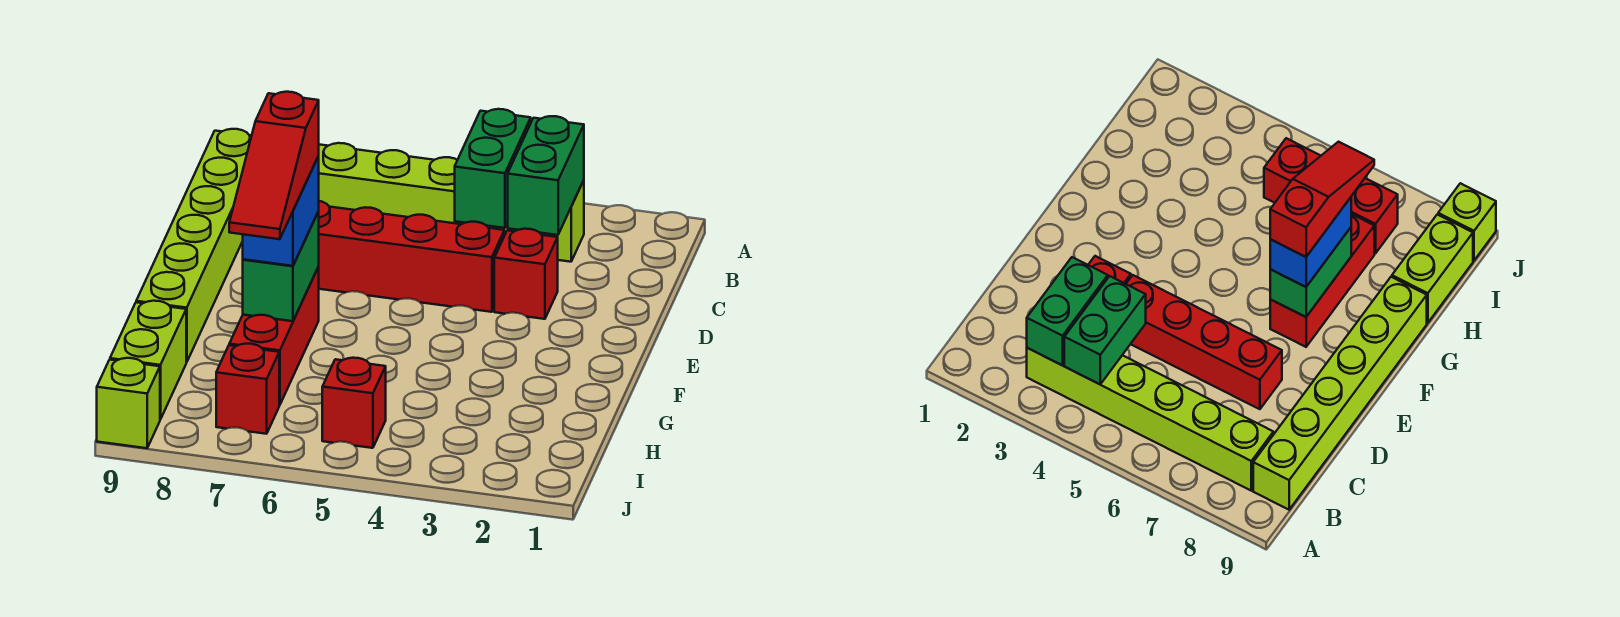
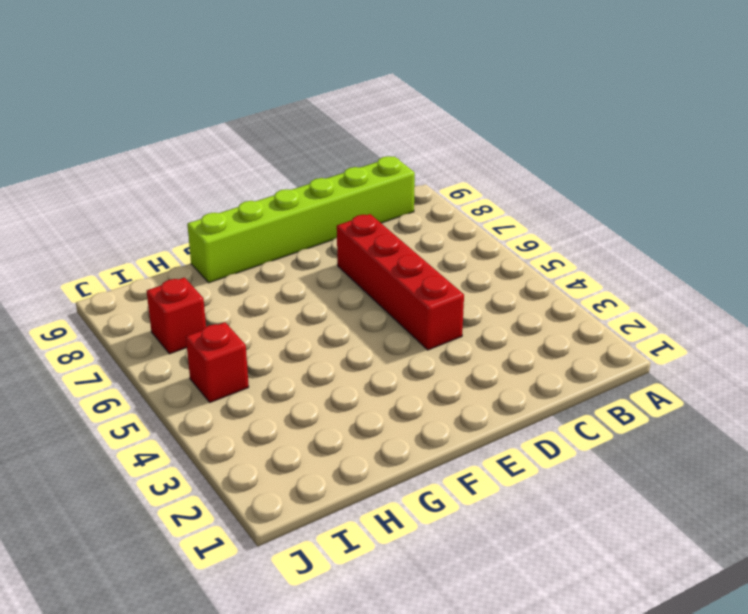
none -> lime 1x6 brick [319,143,584,262]
none -> red 1x1 brick [494,229,558,319]
none -> red 1x3 brick [229,266,319,405]

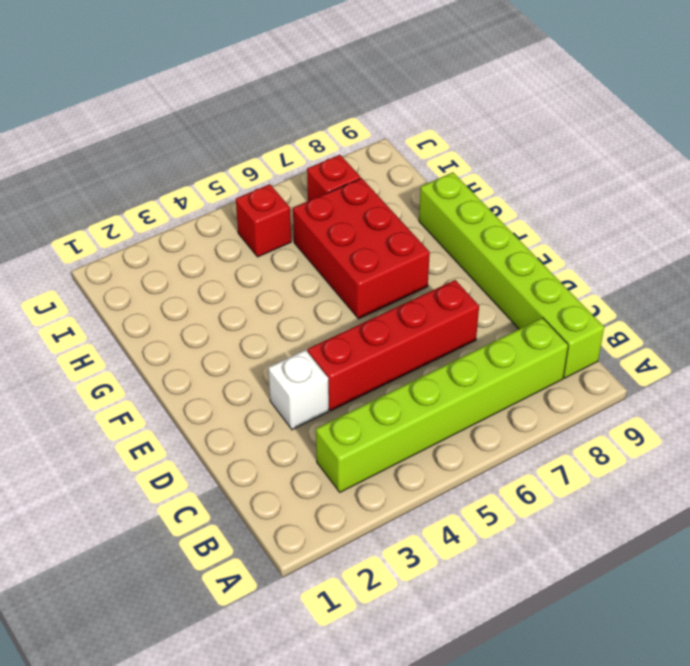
white 1x1 brick [268,350,329,430] -> red 1x1 brick [494,229,558,319]
red 2x3 brick [293,178,430,319] -> red 1x3 brick [229,266,319,405]
none -> lime 1x2 brick [110,301,186,419]
none -> lime 1x1 brick [97,358,160,448]
none -> green 1x2 brick [508,116,584,235]

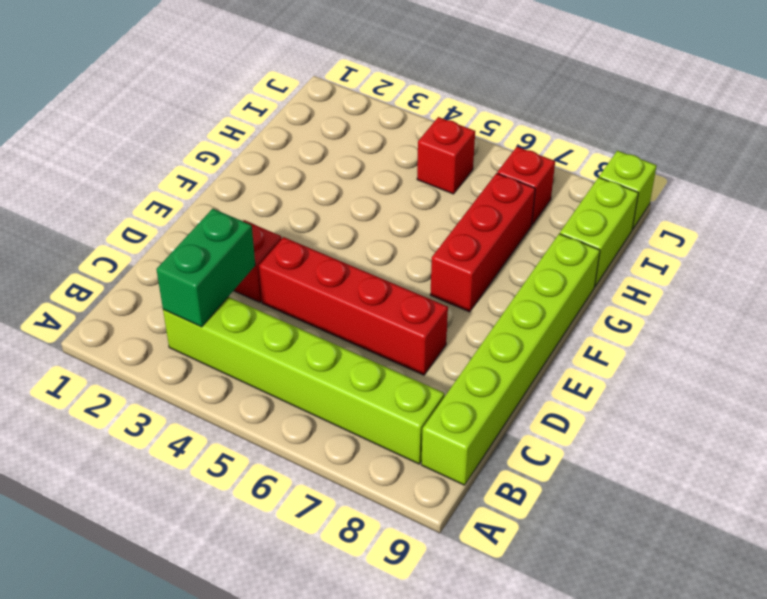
none -> green 1x2 brick [455,109,531,228]
none -> green 1x2 brick [243,212,319,321]
none -> blue 1x2 brick [243,156,319,266]

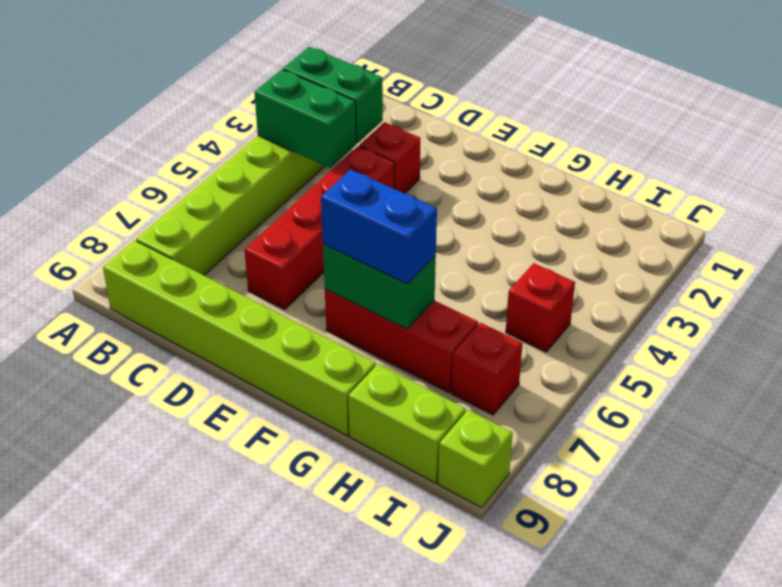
none -> red 1x3 slope [229,92,319,239]

